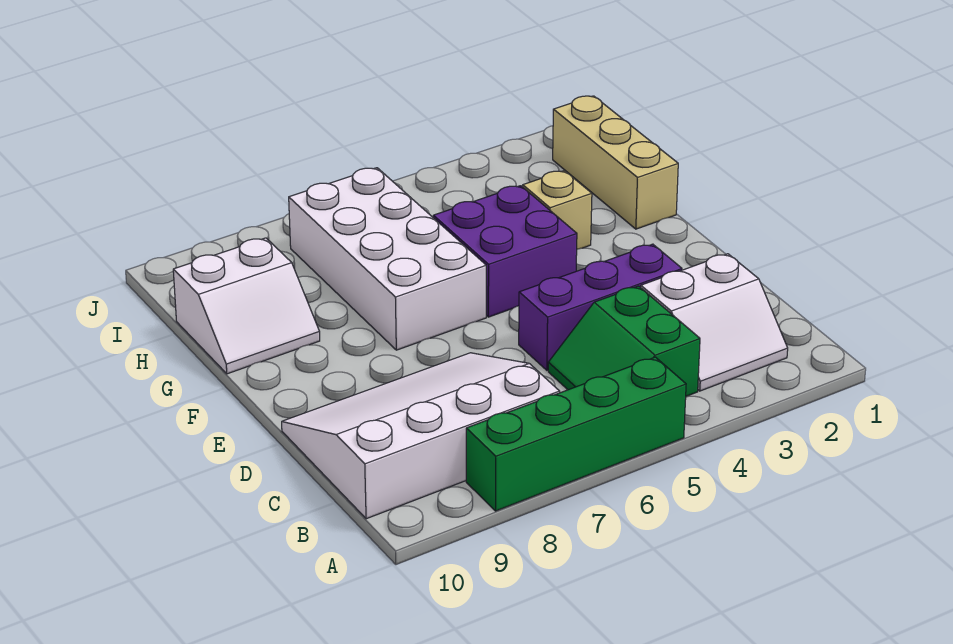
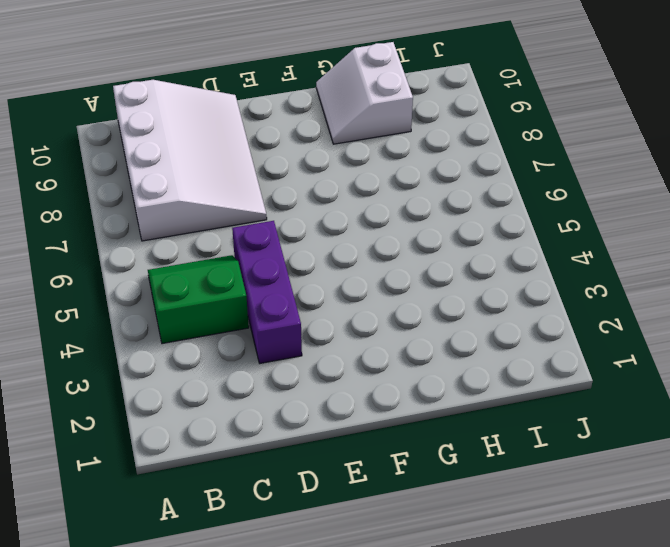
none -> green 1x4 brick [466,357,686,511]
none -> white 2x2 slope [641,254,788,391]

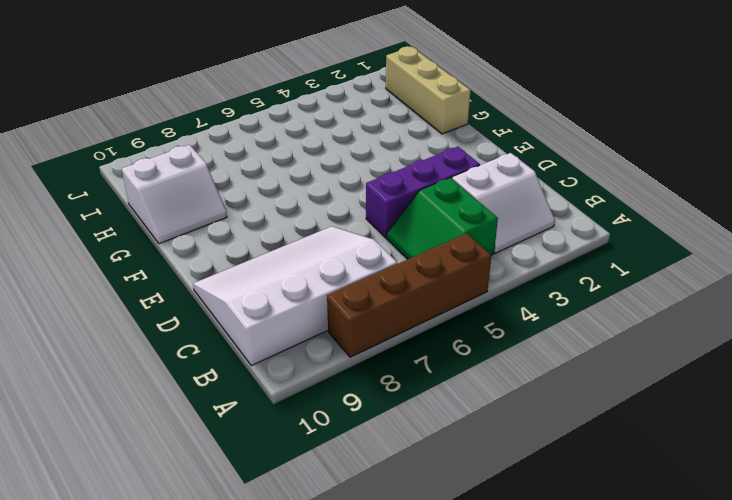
brown 1x4 brick [327,233,491,357] -> green 1x4 brick [466,357,686,511]
none -> purple 2x2 brick [433,186,577,317]
none -> white 2x4 brick [289,168,486,350]

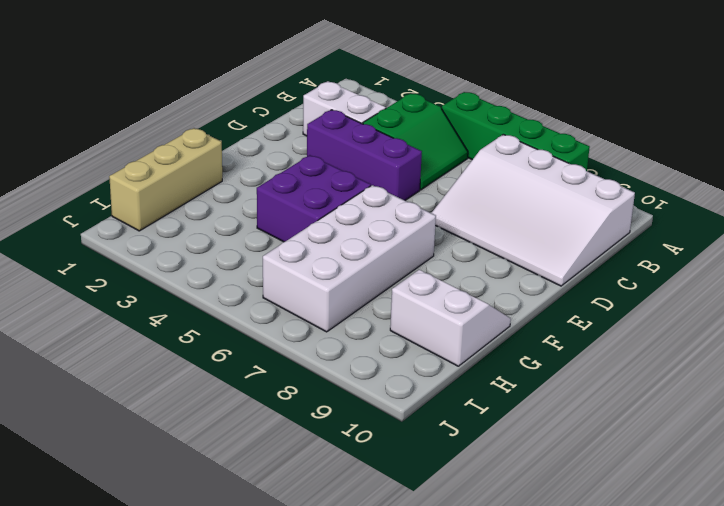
none -> tan 1x1 brick [523,171,592,249]

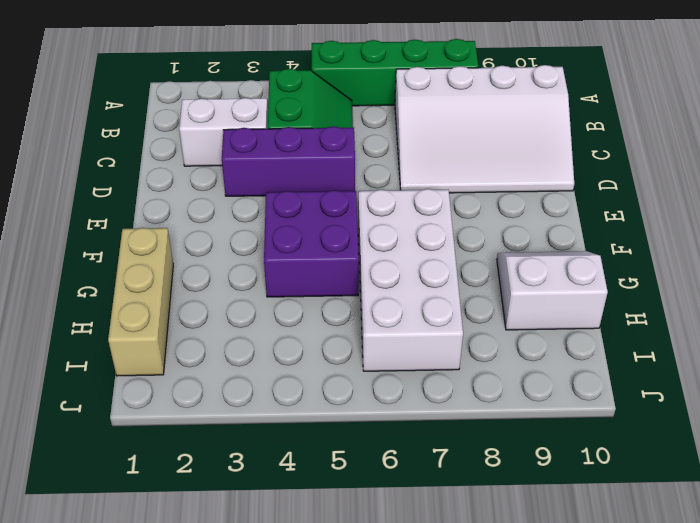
none -> tan 1x1 brick [523,171,592,249]

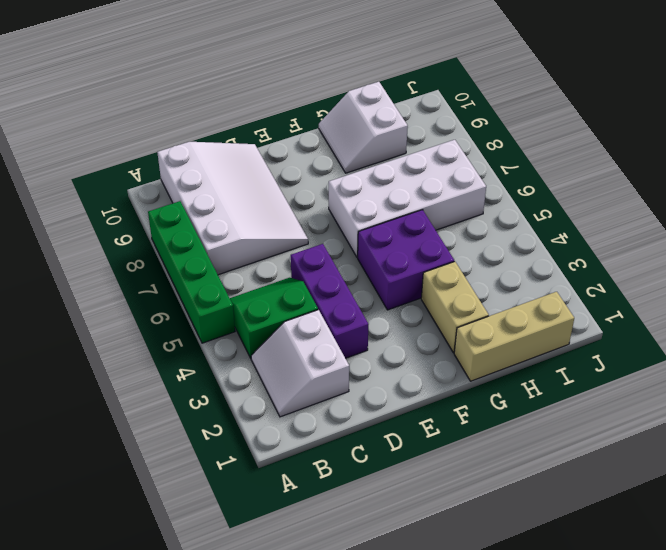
tan 1x2 brick [421,261,489,353] -> tan 1x1 brick [523,171,592,249]

